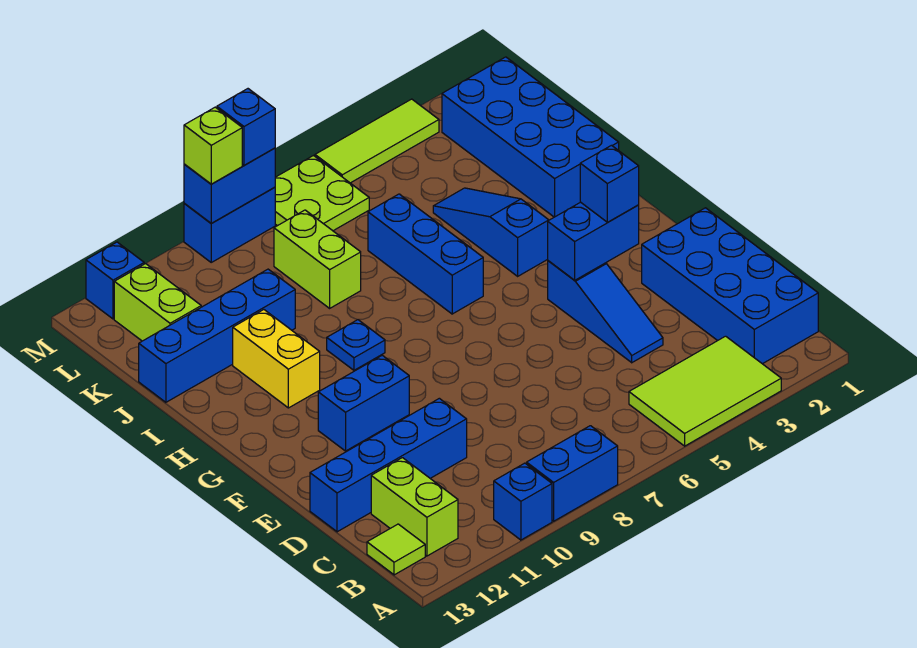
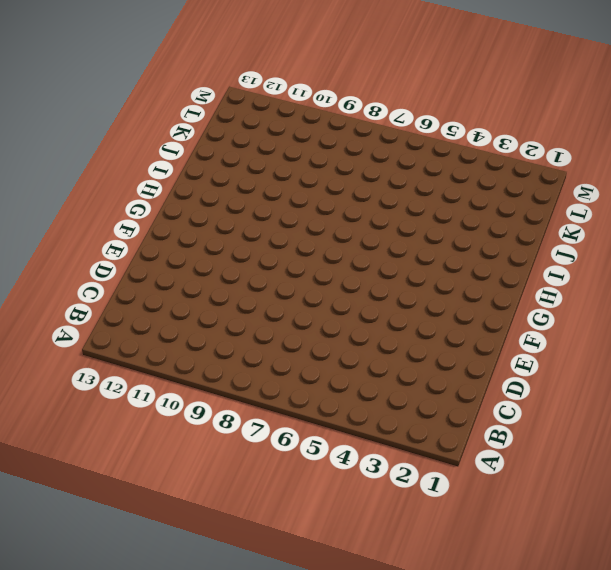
none -> lime 2x3 tile [629,336,781,446]
none -> blue 1x2 brick [527,426,618,521]
none -> blue 1x1 brick [494,463,552,540]

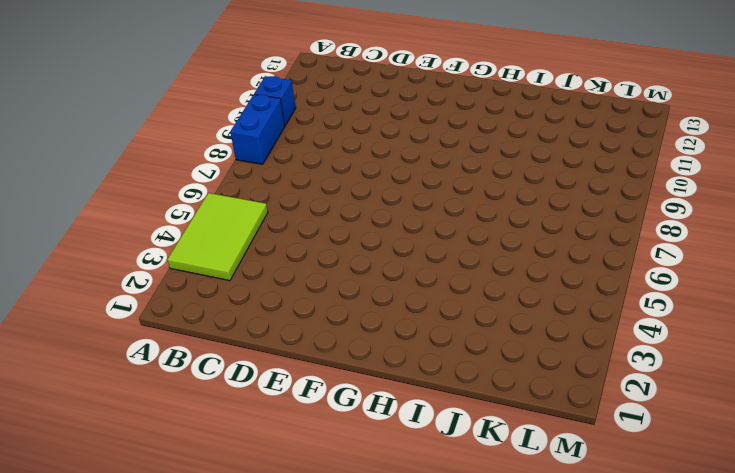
none -> blue 2x4 brick [642,208,818,364]
none -> lime 1x2 brick [371,458,458,556]
none -> lime 1x1 tile [367,524,425,575]

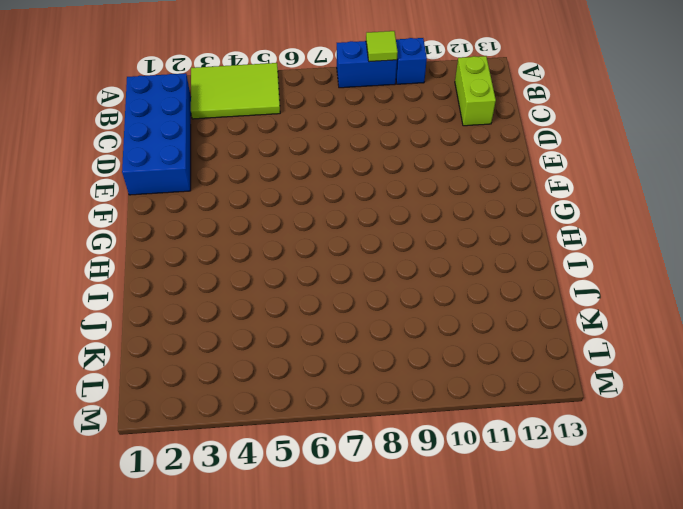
lime 1x1 tile [366,31,398,62] -> lime 1x1 tile moved to [367,524,425,575]
none -> blue 1x3 slope [548,261,663,363]
none -> blue 1x4 brick [310,398,467,532]
none -> blue 1x2 brick [318,355,409,451]

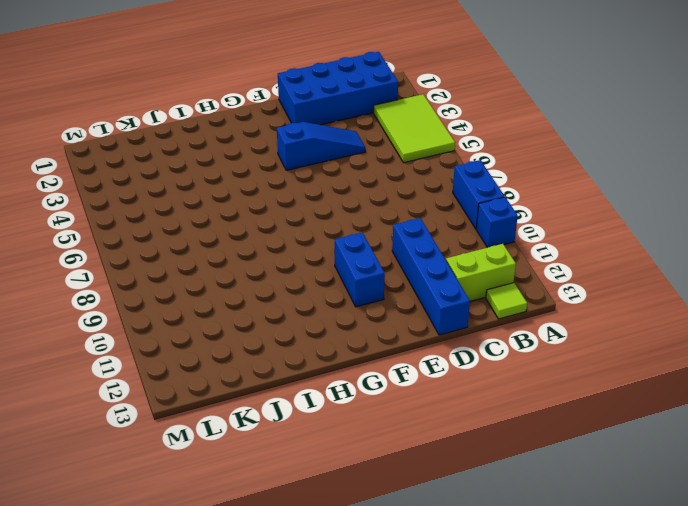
none -> blue 1x3 slope [433,188,549,276]
none -> blue 1x3 brick [368,194,483,314]
none -> blue 1x1 plate [327,320,385,370]

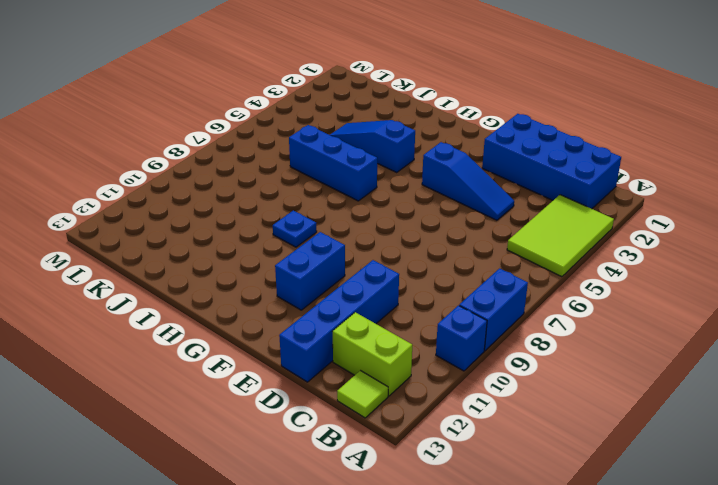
none -> yellow 1x2 brick [233,310,320,408]
none -> blue 2x4 brick [442,57,619,217]
none -> lime 1x2 brick [274,210,361,308]

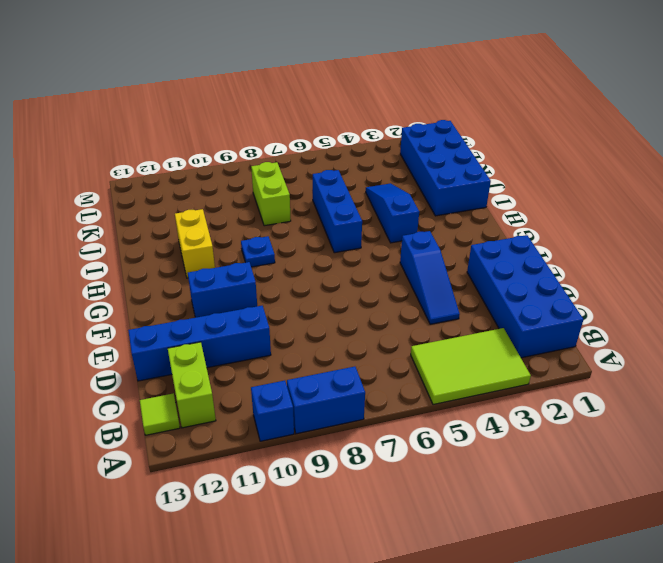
none -> blue 1x4 brick [139,269,295,402]
none -> lime 1x2 brick [114,264,201,341]
none -> lime 2x2 plate [275,156,369,231]

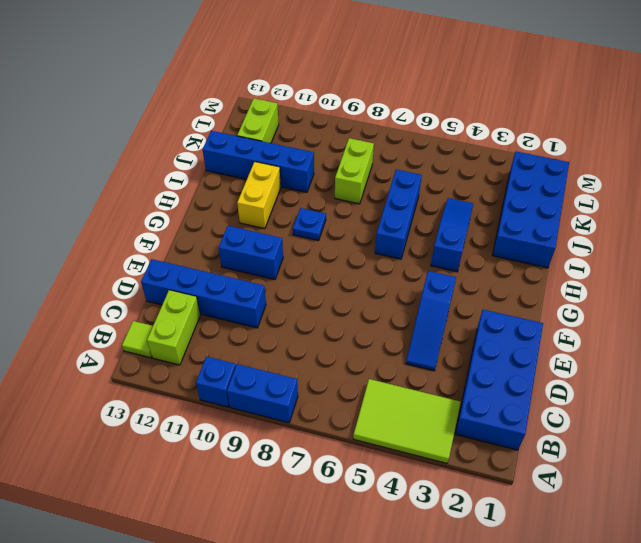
none -> lime 2x2 plate [275,156,369,231]
none -> lime 1x3 tile [315,99,439,183]
none -> blue 1x2 brick [184,187,275,262]

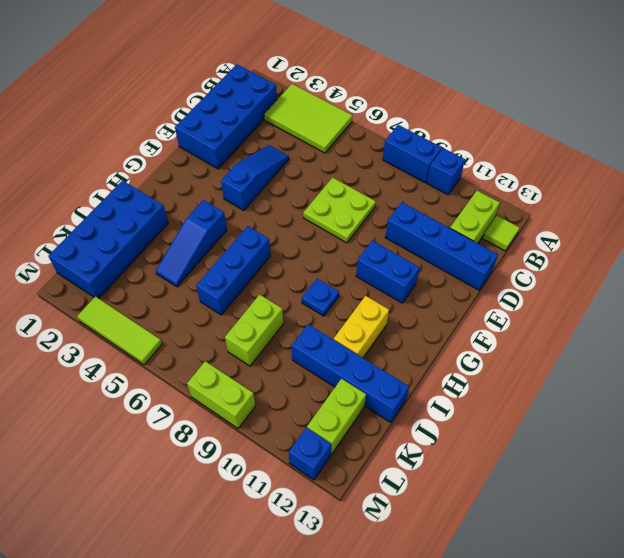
lime 2x2 plate [303,177,376,243] -> lime 2x2 plate moved to [275,156,369,231]
lime 1x2 brick [187,361,255,428] -> blue 1x2 brick [184,187,275,262]
none -> blue 1x2 brick [548,202,639,280]
none -> blue 1x2 brick [184,148,275,223]
none -> blue 1x1 brick [580,145,639,222]

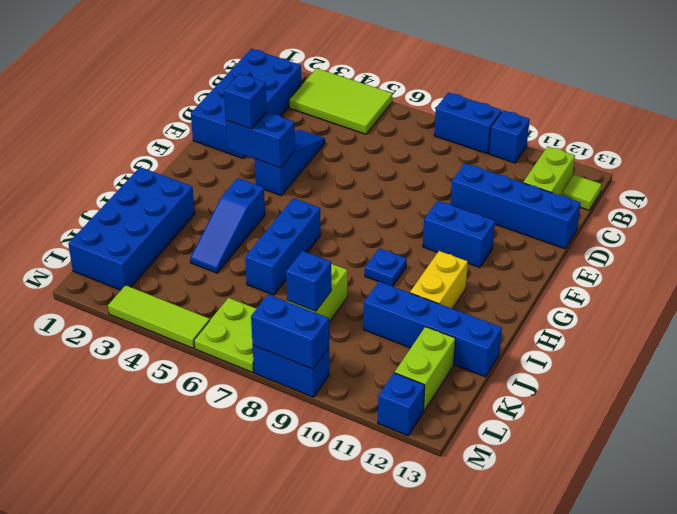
blue 1x1 brick [286,251,331,311] -> blue 1x1 brick moved to [217,89,275,165]
none -> lime 1x1 brick [184,107,242,184]

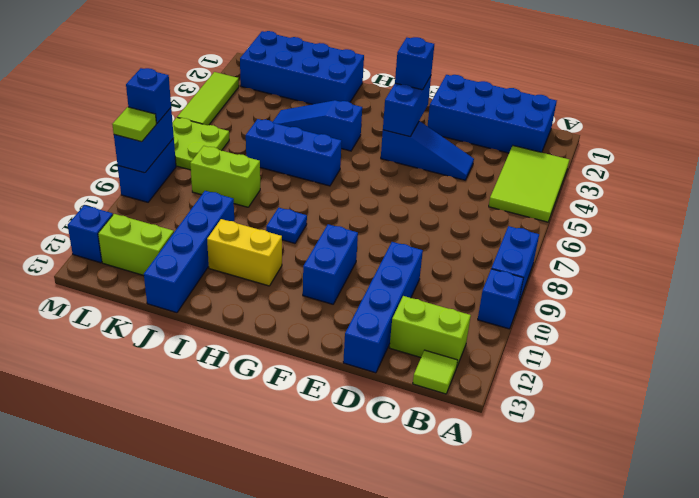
lime 1x1 tile [112,107,156,142] -> lime 1x1 brick [184,107,242,184]

